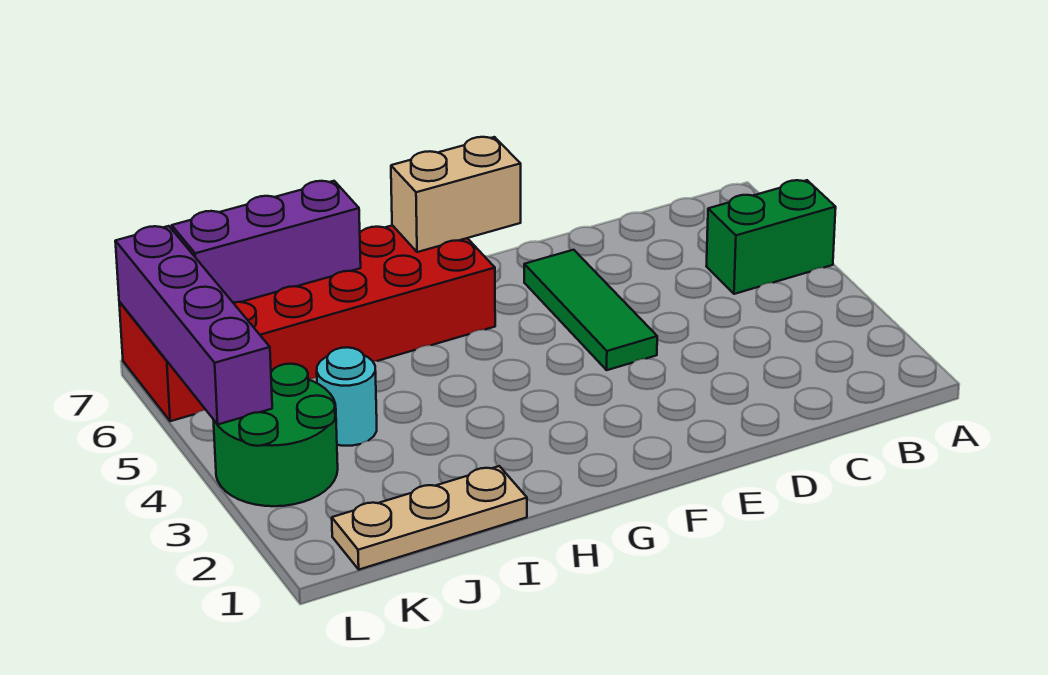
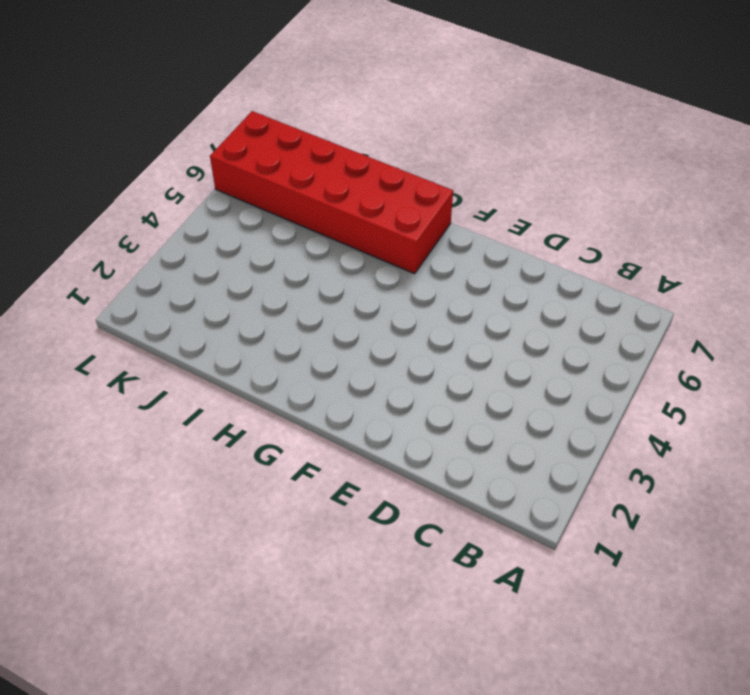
none -> green 1x2 brick [706,180,836,294]
none -> green 1x3 tile [524,250,657,370]

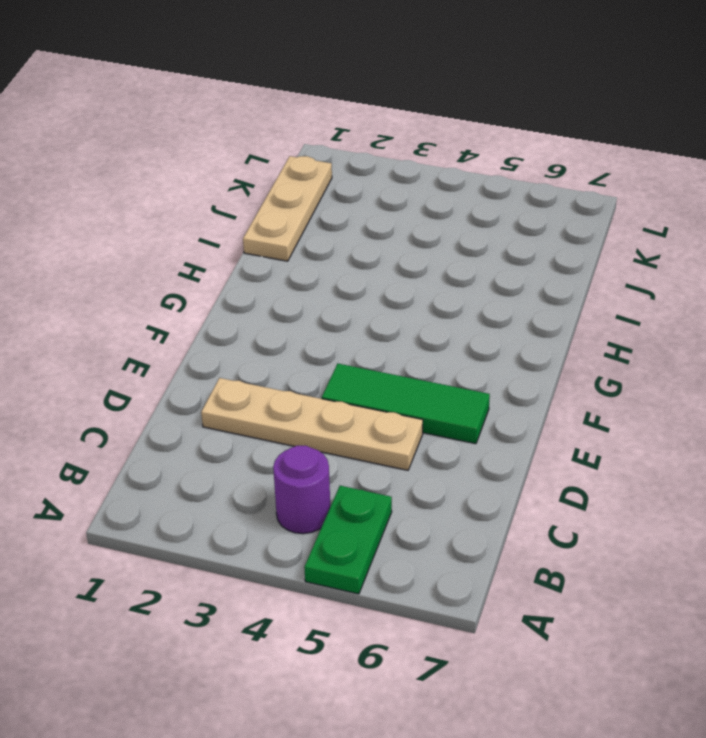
green 1x2 plate [304,486,392,594] -> green 1x2 brick [706,180,836,294]
purple 1x1 round brick [273,446,330,534] -> none
tan 1x4 plate [201,378,423,470] -> none
none -> red 2x6 brick [119,225,495,421]
none -> cyan 1x1 round brick [317,347,377,446]

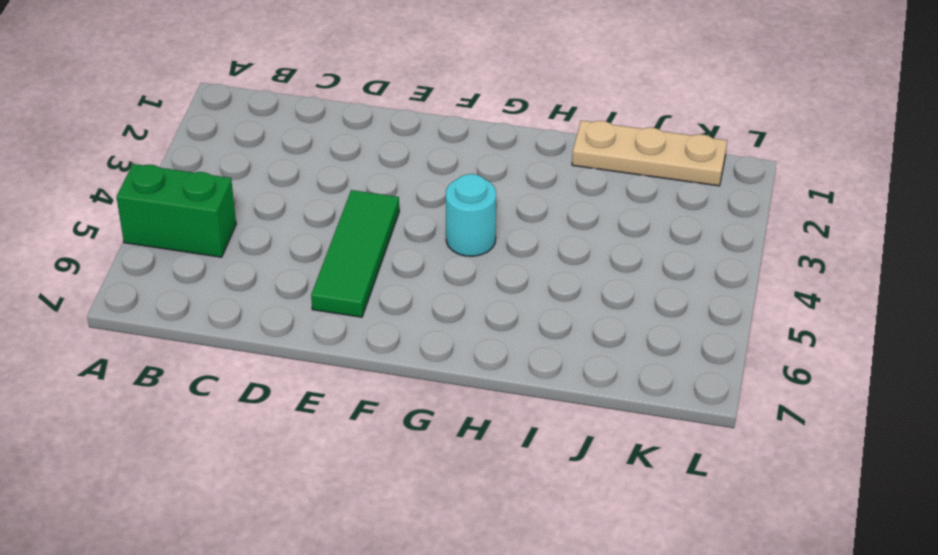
cyan 1x1 round brick [446,174,496,256] -> cyan 1x1 round brick moved to [317,347,377,446]
none -> red 2x6 brick [119,225,495,421]
none -> green 2x2 round brick [213,364,338,506]

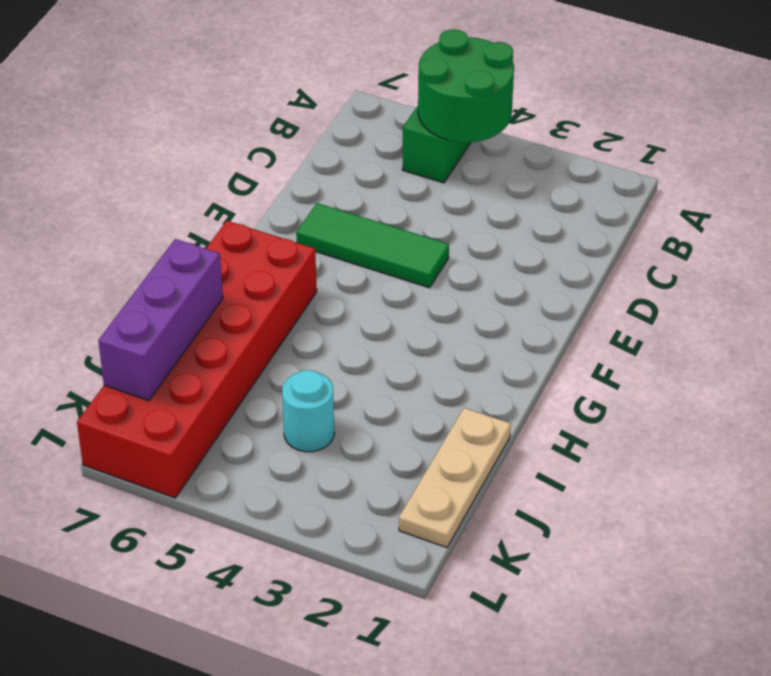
green 2x2 round brick [418,29,514,142] -> green 2x2 round brick moved to [213,364,338,506]
none -> tan 1x2 brick [391,137,521,252]
none -> purple 1x4 brick [115,226,272,424]

